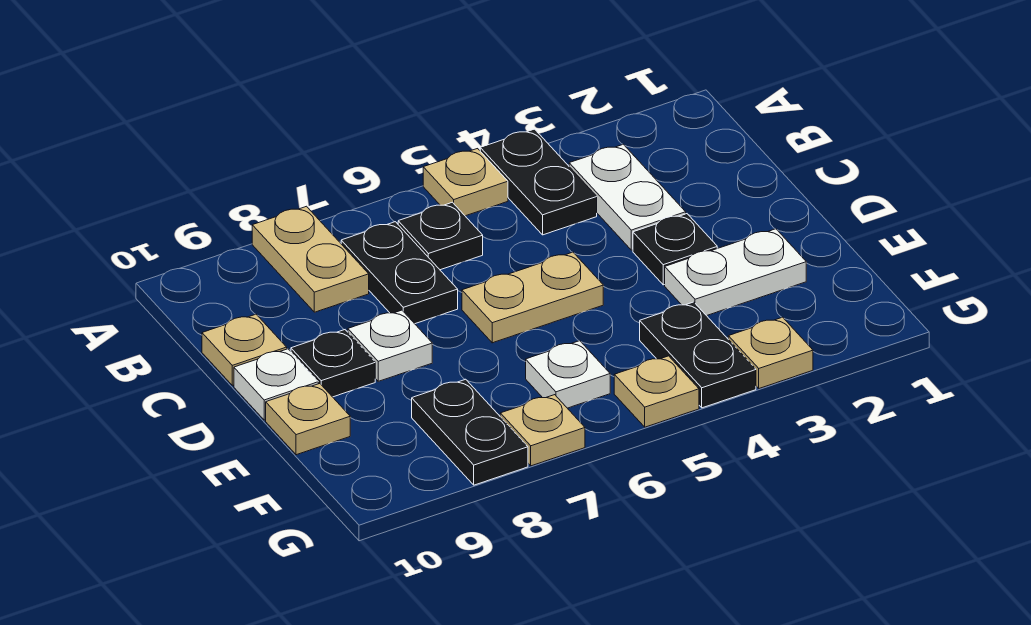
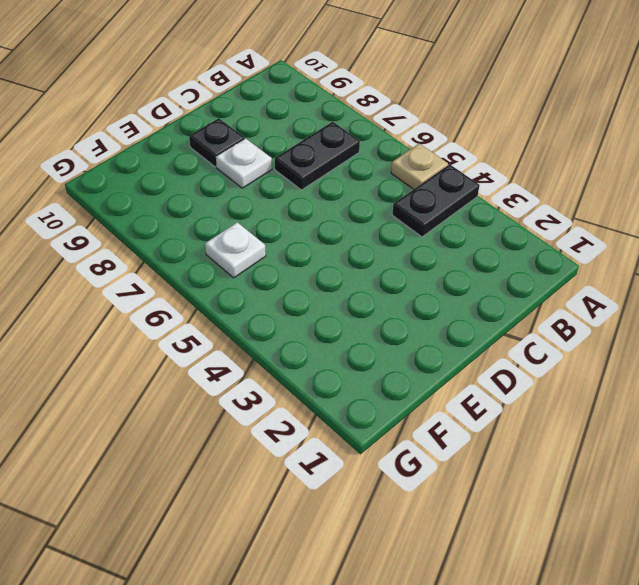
none -> tan 1x2 plate [252,206,369,312]
none -> white 1x2 plate [569,144,686,250]
none -> black 1x1 plate [398,202,483,270]

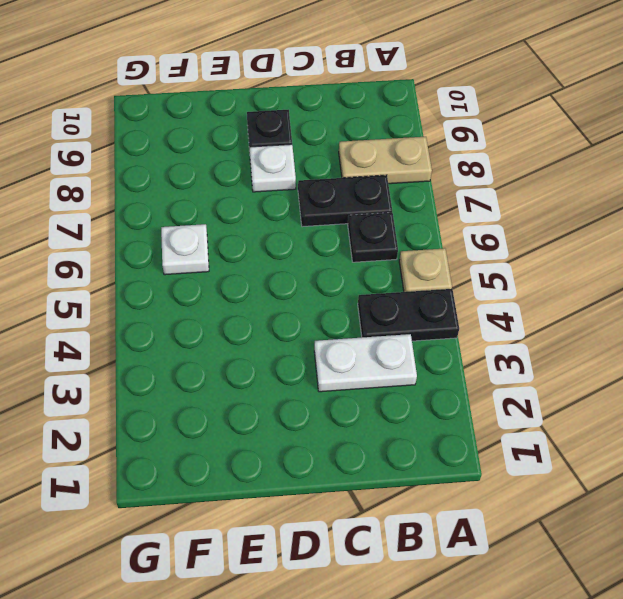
none -> tan 1x1 plate [202,314,287,385]
none -> black 1x1 plate [633,214,717,285]
none -> tan 1x2 plate [462,252,603,343]

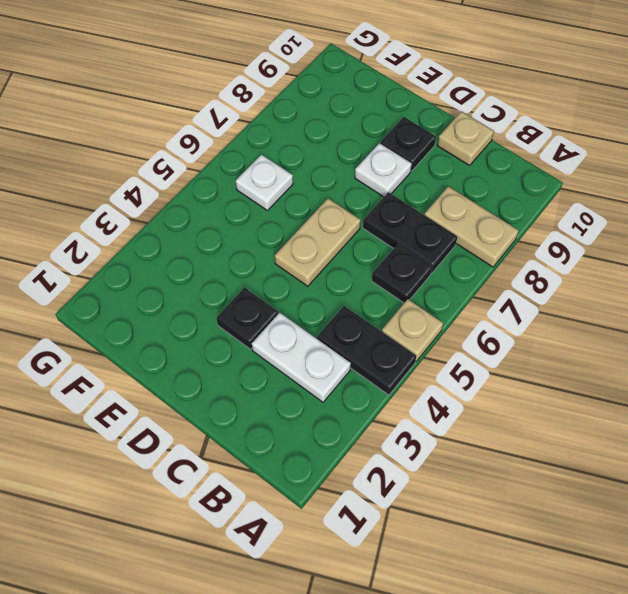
none -> white 1x1 plate [234,349,318,420]
none -> white 1x2 plate [665,229,806,316]
none -> tan 1x1 plate [266,384,350,455]

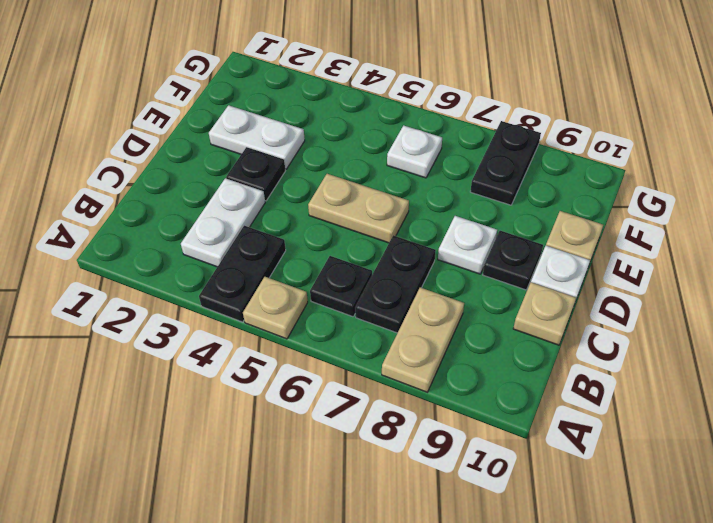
none -> black 1x2 plate [640,302,756,408]
none -> tan 1x1 plate [728,317,813,388]
none -> tan 1x1 plate [614,356,699,427]

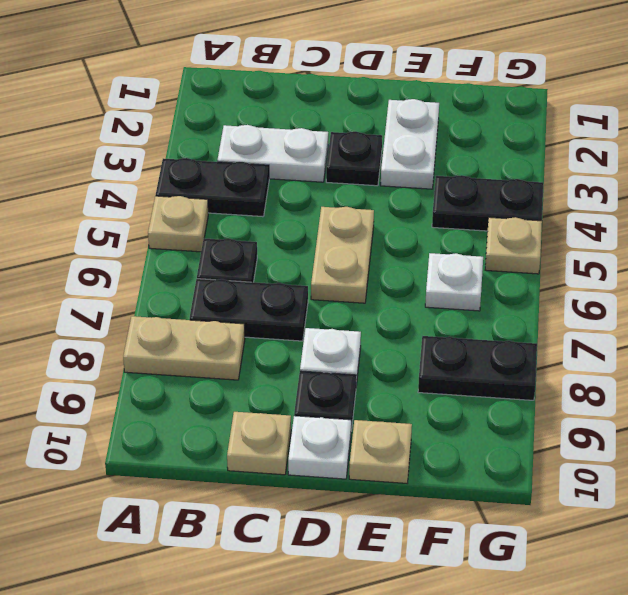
none -> tan 1x1 plate [728,317,813,388]
none -> tan 1x1 plate [500,395,585,466]

